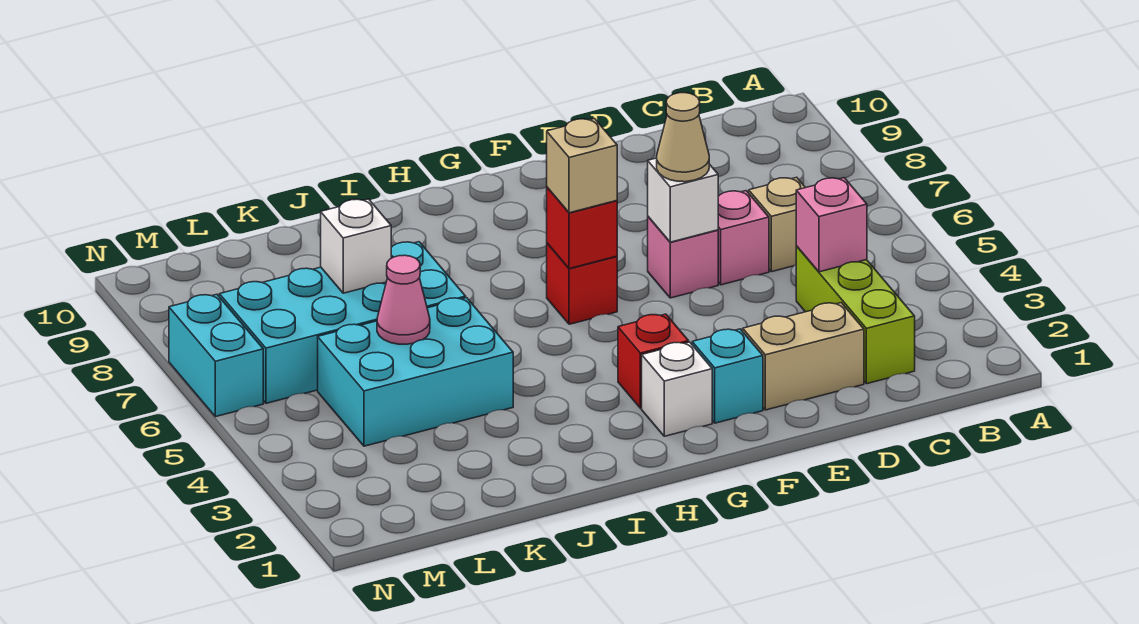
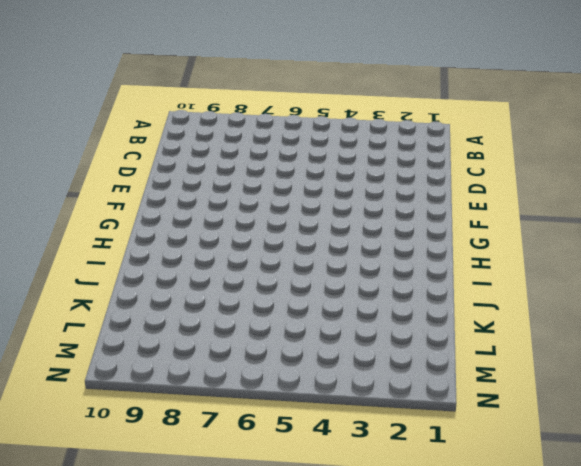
none -> lime 1x3 brick [796,246,915,384]
none -> tan 1x1 brick [749,177,805,272]
none -> tan 1x2 brick [743,303,864,410]

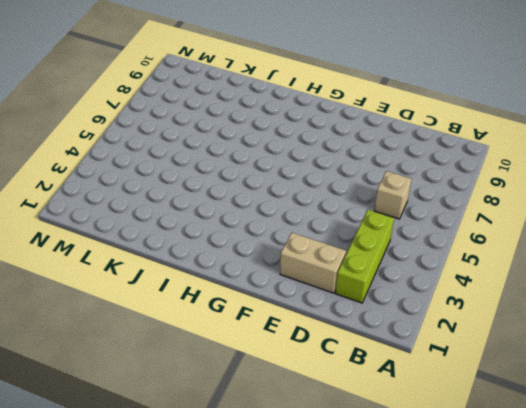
none -> pink 1x1 brick [718,191,769,285]
none -> pink 1x1 brick [648,217,718,298]
none -> cyan 1x1 brick [692,329,763,423]

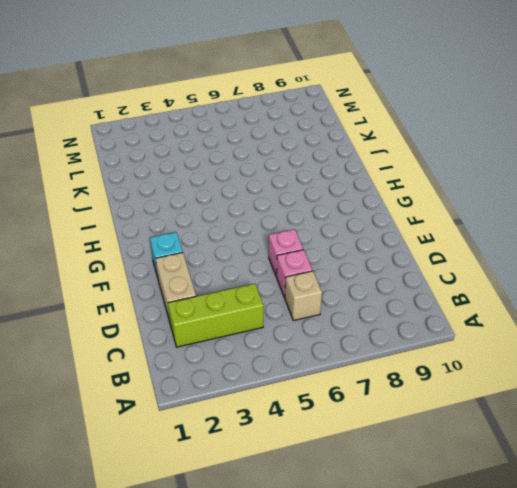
none -> white 1x1 brick [642,342,712,436]
none -> red 1x1 brick [618,314,689,408]
none -> red 1x1 brick [547,243,617,324]

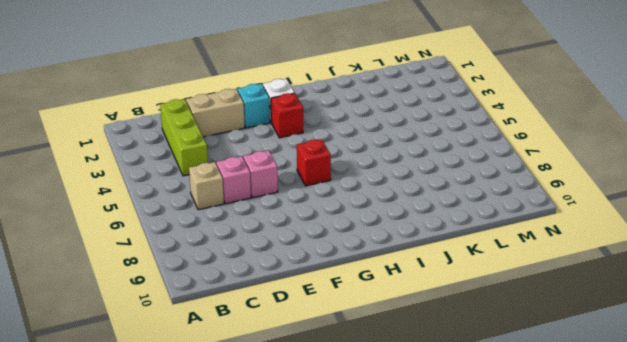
none -> cyan 2x3 brick [318,298,513,446]
none -> cyan 2x4 brick [219,242,466,403]
none -> cyan 1x2 brick [169,294,263,417]

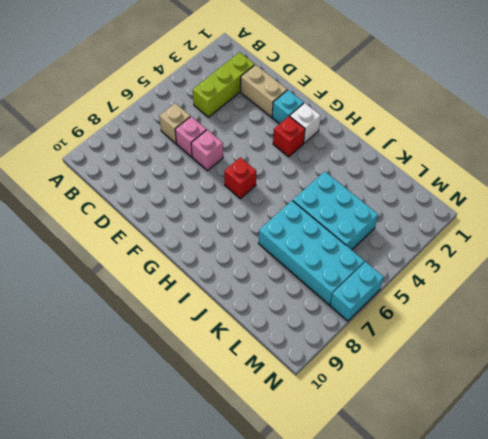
none -> pink 1x1 brick [796,178,867,272]
none -> white 1x1 brick [648,158,718,242]
none -> red 1x1 brick [547,187,617,269]

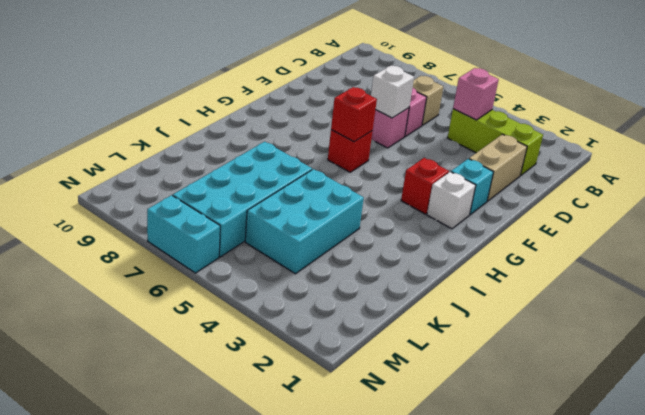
none -> pink 1x1 cone [377,255,430,344]
none -> white 1x1 brick [321,199,391,293]
none -> tan 1x1 cone [657,93,709,182]

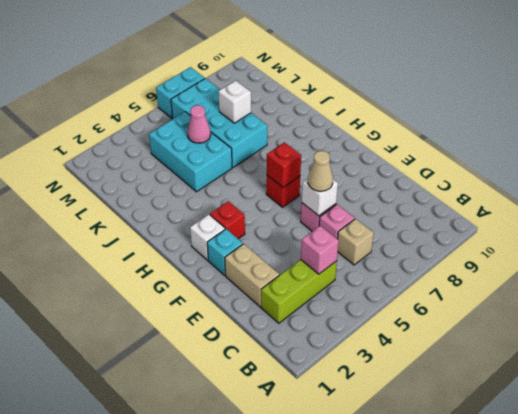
none -> tan 1x1 brick [547,119,617,213]

